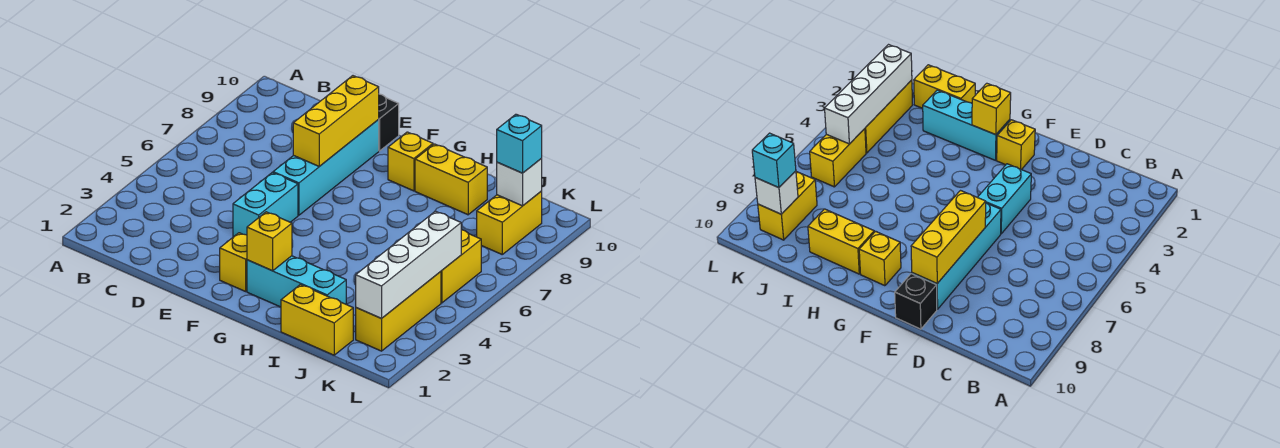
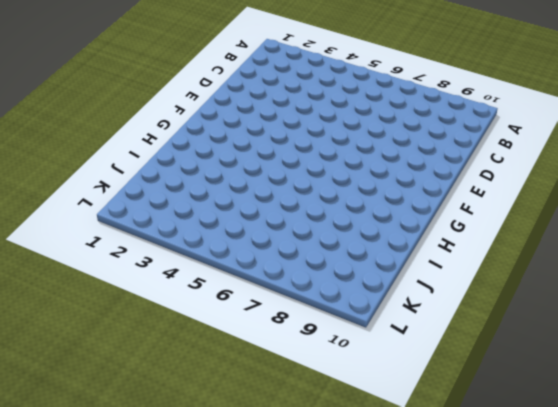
none -> cyan 1x2 brick [233,173,298,237]
none -> cyan 1x4 brick [273,120,379,215]
none -> black 1x1 brick [378,94,399,151]

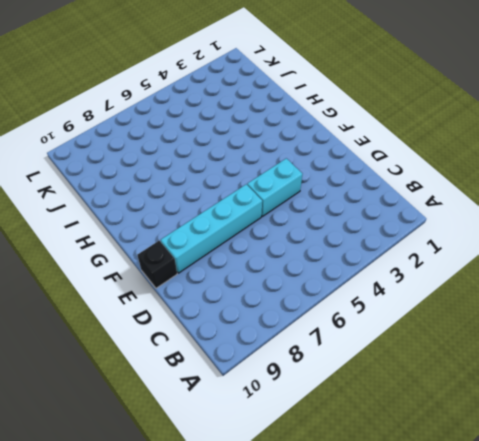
none -> yellow 1x1 brick [220,233,247,291]
none -> cyan 1x3 brick [247,256,346,307]
none -> yellow 1x1 brick [388,132,433,191]

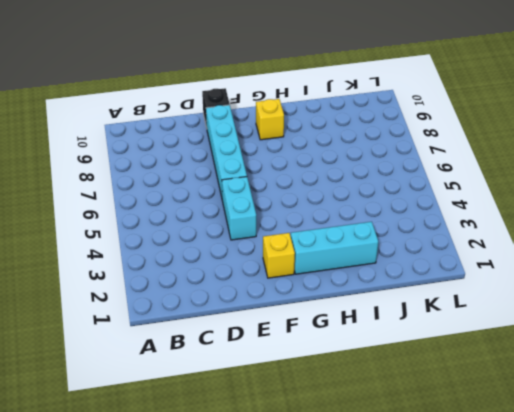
none -> yellow 1x2 brick [415,144,487,215]
none -> yellow 1x2 brick [281,285,353,355]
none -> yellow 1x3 brick [356,272,441,351]

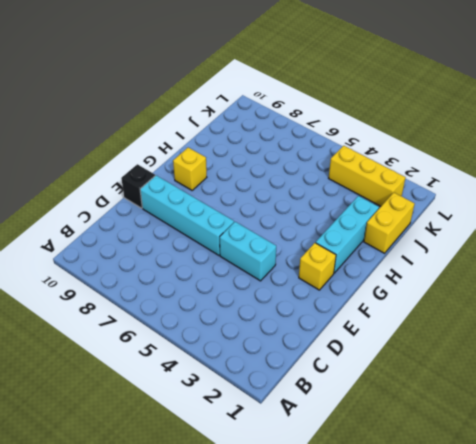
none -> yellow 1x2 brick [415,144,487,215]
none -> yellow 1x2 brick [441,230,481,303]
none -> yellow 1x2 brick [477,191,542,254]

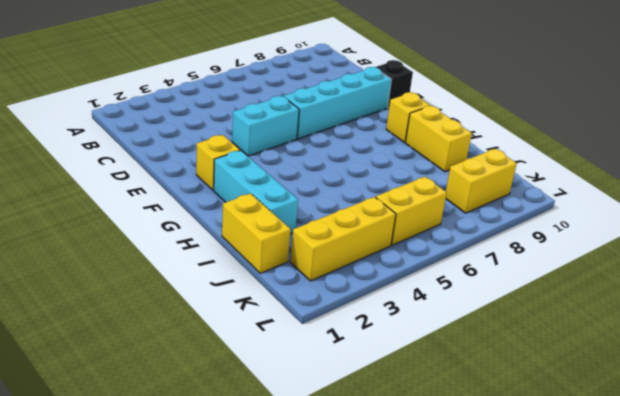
none -> yellow 1x3 brick [293,76,379,166]
none -> yellow 1x1 brick [247,212,292,271]
none -> white 1x4 brick [356,211,461,318]

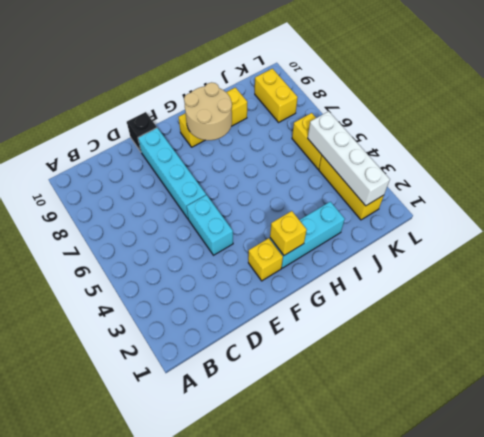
tan 2x2 round brick [184,82,232,140] -> none
none -> yellow 1x2 brick [281,285,353,355]
none -> yellow 1x3 brick [293,76,379,166]
none -> white 1x1 brick [497,158,542,206]

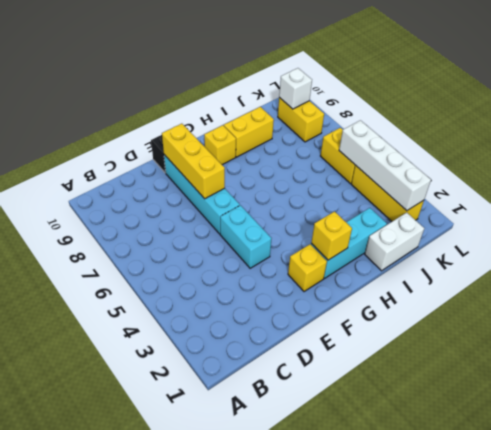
white 1x2 brick [365,212,424,271] -> yellow 1x2 brick [281,285,353,355]
none -> cyan 1x1 brick [497,114,542,173]

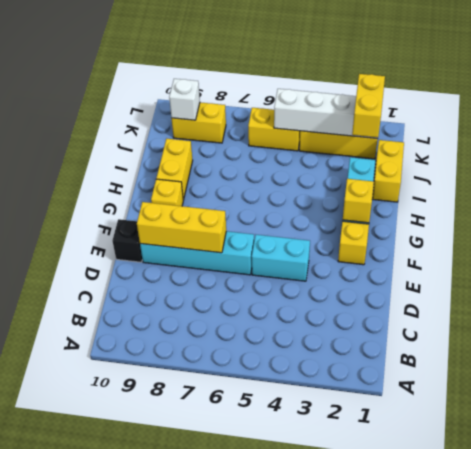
yellow 1x2 brick [352,74,385,138] -> none
none -> cyan 1x1 brick [497,114,542,173]

